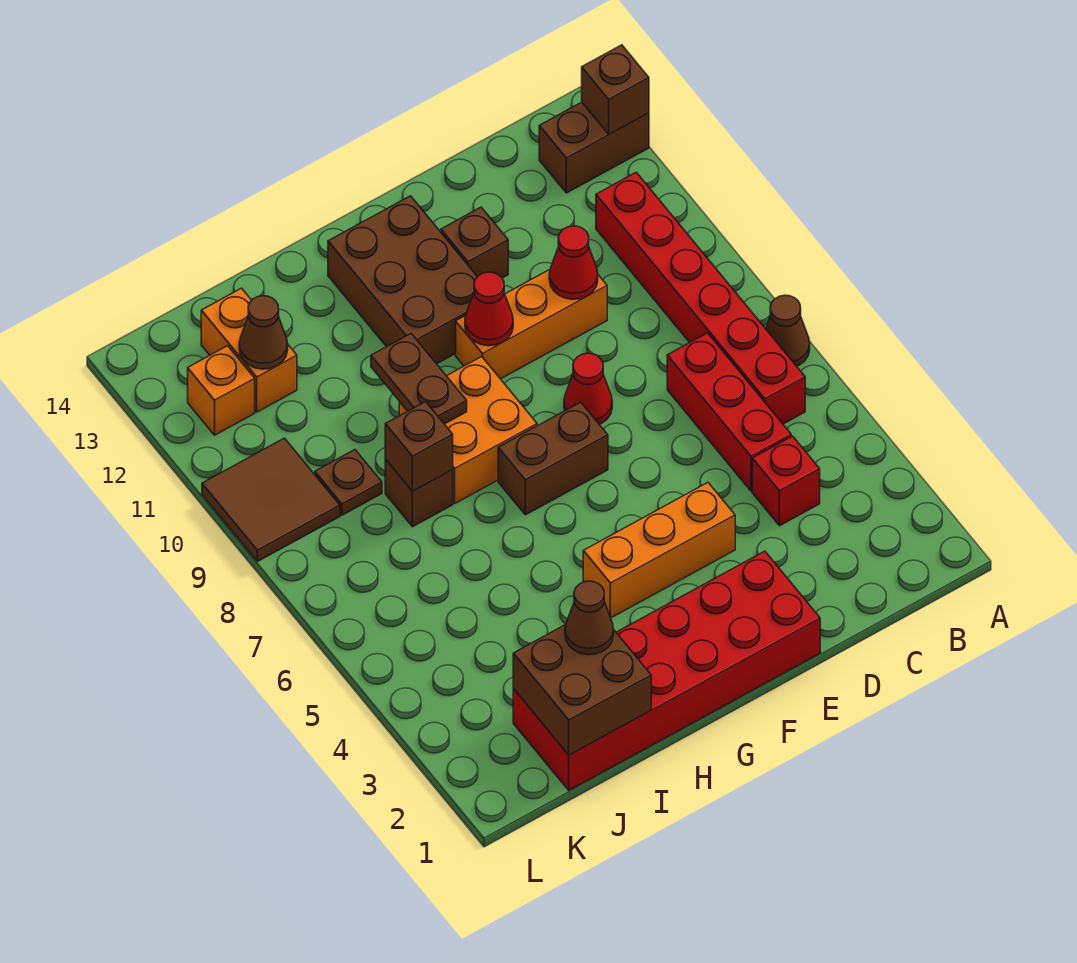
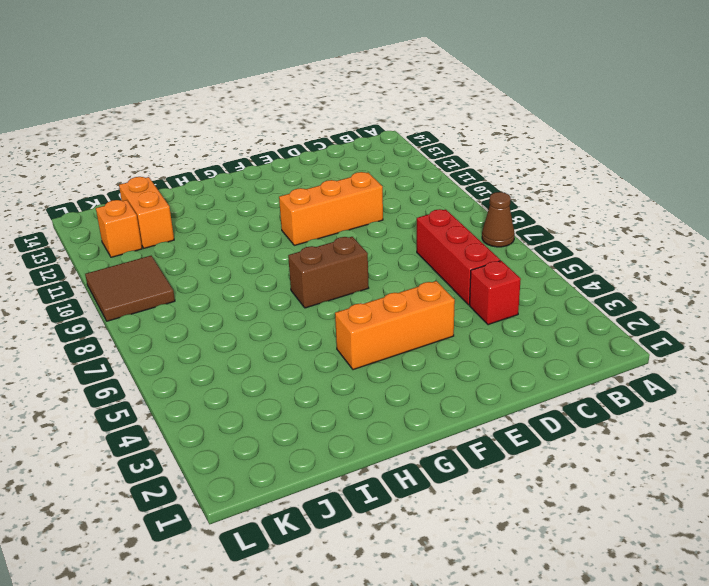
none -> brown 1x2 brick [539,102,649,193]
none -> red 1x6 brick [596,172,805,424]
none -> red 2x6 brick [513,551,820,790]

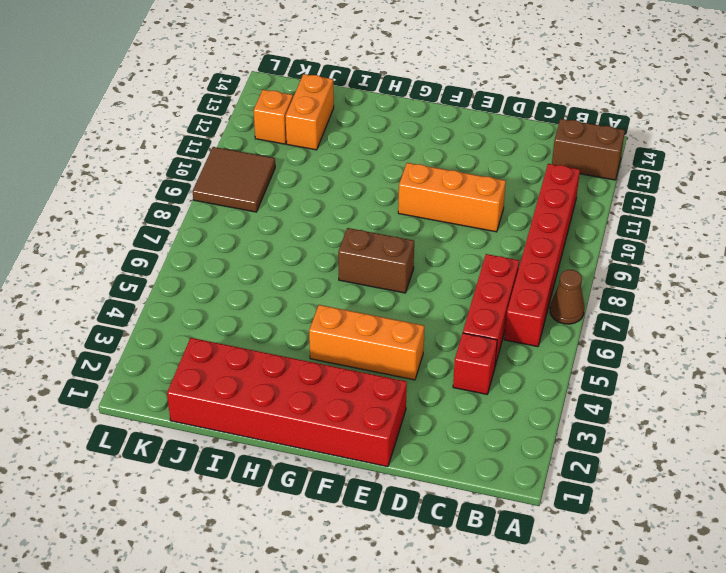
none -> red 1x1 cone [564,353,612,424]
none -> brown 1x1 brick [441,207,508,278]
none -> brown 2x3 brick [328,196,477,364]

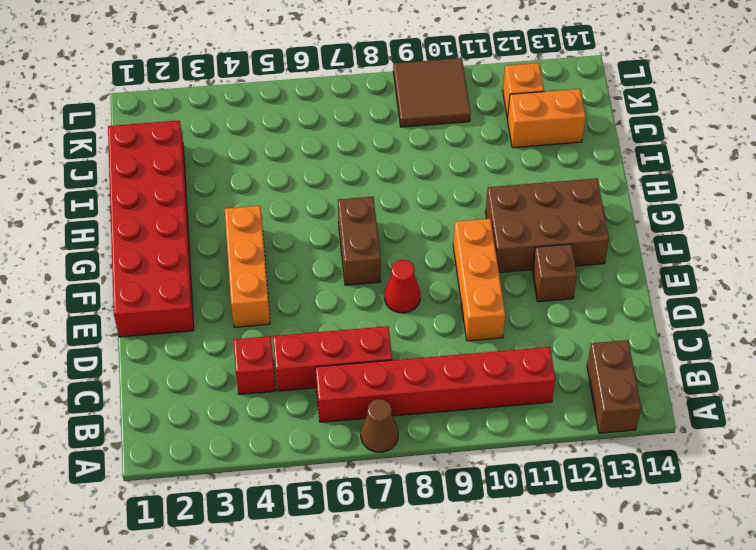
none -> orange 2x2 brick [399,357,537,503]
none -> brown 1x1 brick [385,459,453,527]
none -> brown 1x1 plate [315,450,382,515]

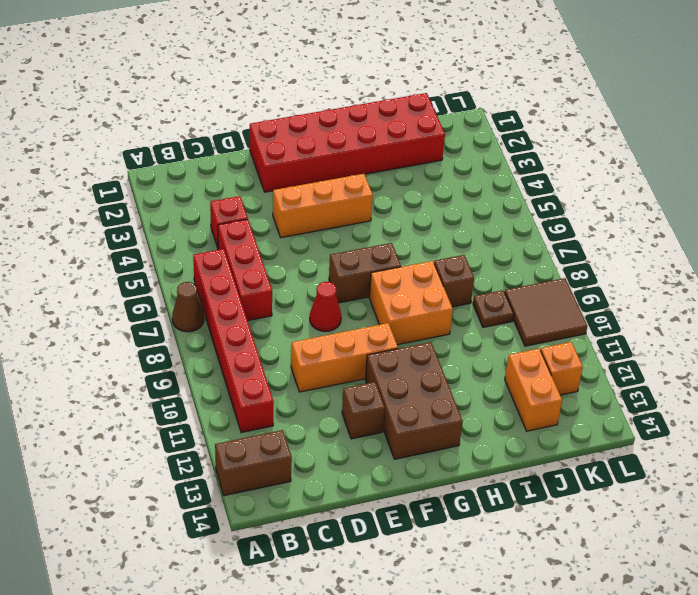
none -> brown 1x1 brick [582,45,649,134]
none -> red 1x1 cone [549,226,598,299]
none -> red 1x1 cone [465,272,513,346]

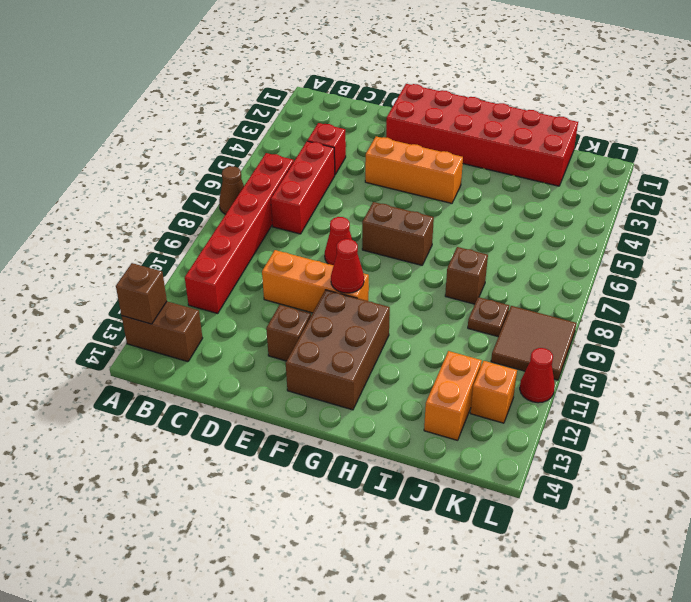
red 1x1 cone [520,348,555,403] -> red 1x1 cone moved to [549,226,598,299]
none -> orange 2x2 brick [399,357,537,503]
none -> brown 1x2 plate [371,334,467,424]
none -> brown 2x2 brick [513,625,651,755]

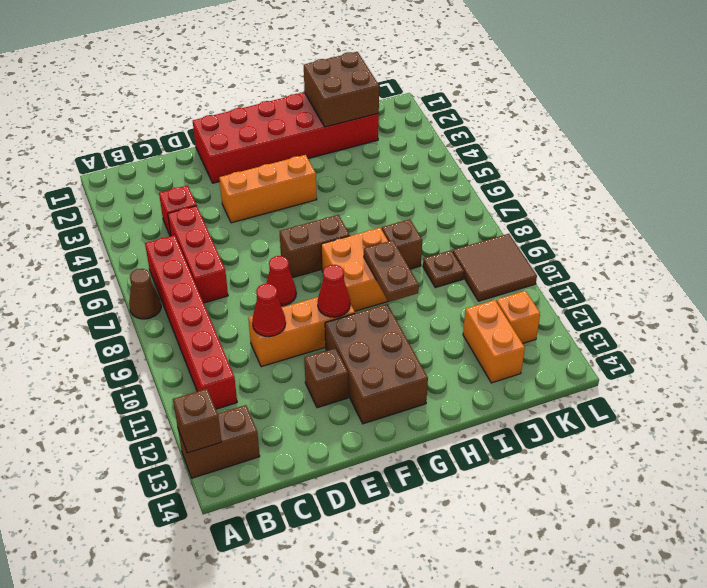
none -> brown 1x1 brick [385,402,453,491]
none -> brown 1x1 cone [239,296,288,369]
none -> brown 1x1 cone [565,581,614,655]

